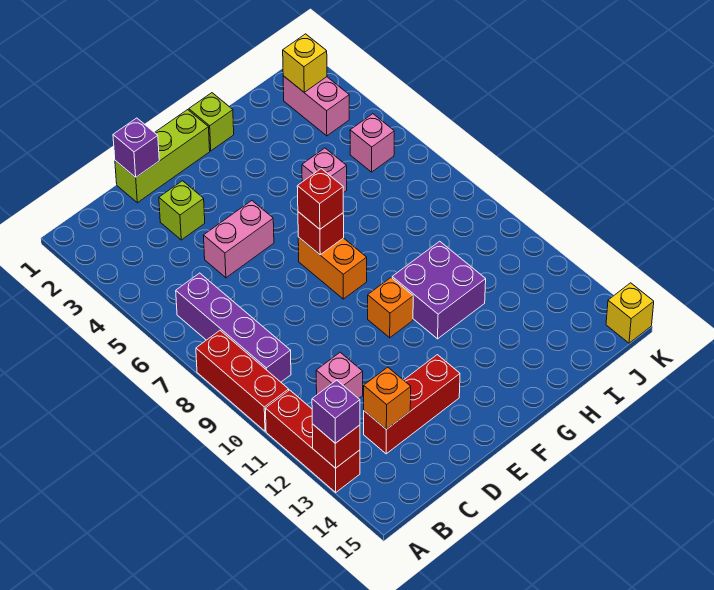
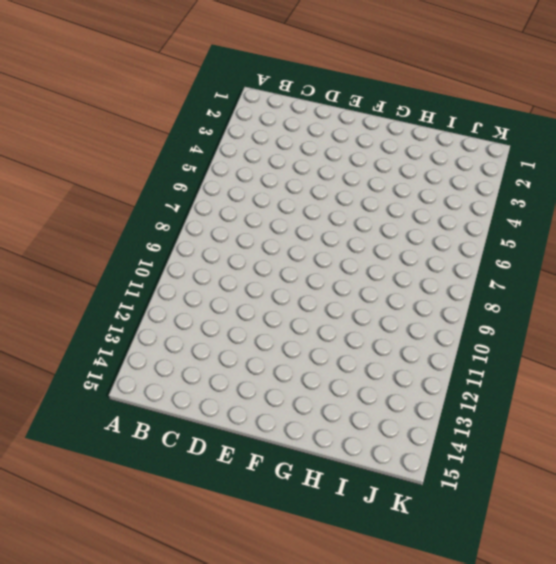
none -> red 1x3 brick [196,331,289,431]
none -> red 1x3 brick [266,390,360,492]
none -> purple 1x4 brick [176,273,291,382]

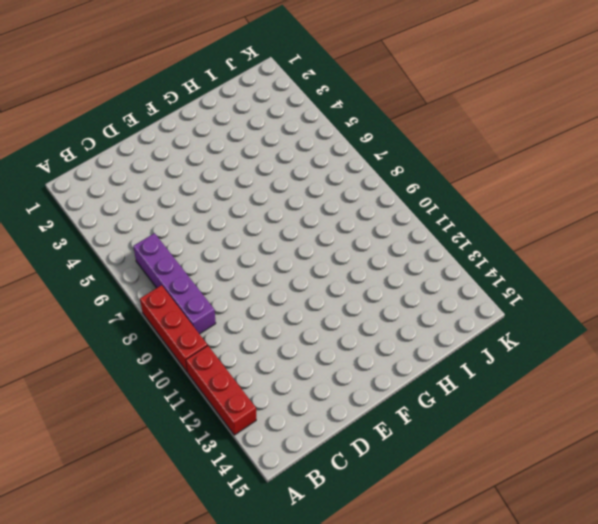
none -> pink 1x1 brick [316,352,363,399]
none -> red 1x3 brick [364,355,460,454]
none -> lime 1x3 brick [115,110,210,203]

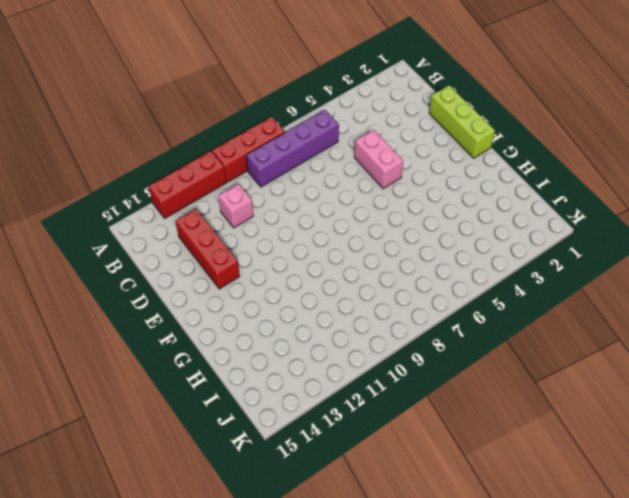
none -> lime 1x1 brick [159,181,205,240]
none -> orange 1x2 brick [298,237,367,299]
none -> orange 1x1 brick [368,278,413,338]

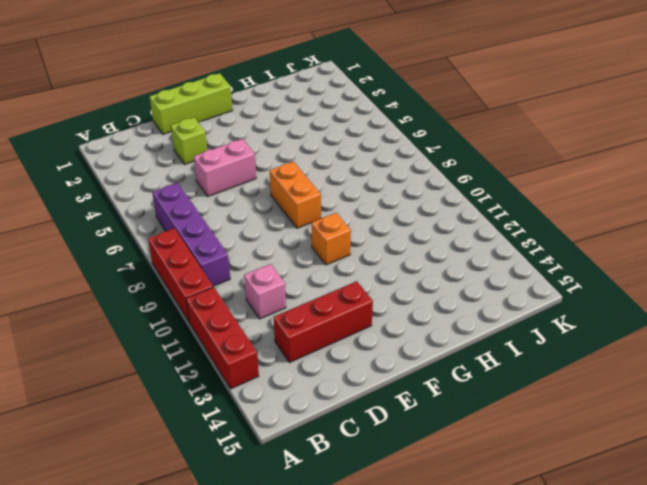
none -> lime 1x1 brick [189,93,234,151]
none -> purple 2x2 brick [392,241,486,339]
none -> pink 1x1 brick [302,148,347,193]

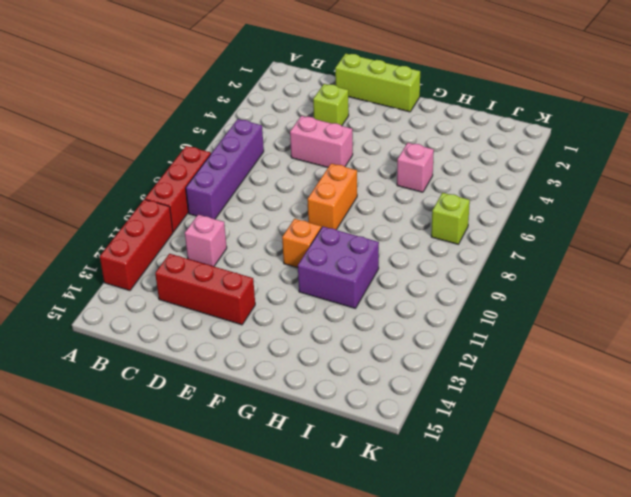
lime 1x1 brick [431,193,470,244] -> lime 1x1 brick moved to [189,93,234,151]
none -> pink 1x2 brick [283,76,349,136]
none -> pink 1x1 brick [350,114,394,172]
none -> yellow 1x1 brick [606,283,654,343]

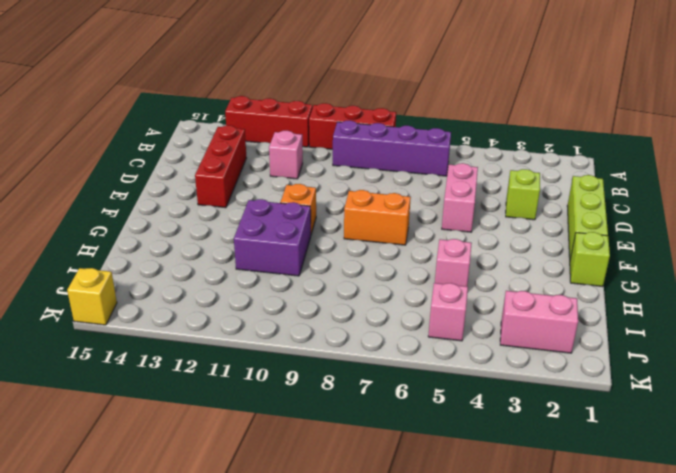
none -> red 1x1 brick [312,424,360,468]
none -> orange 1x1 brick [364,367,411,429]
none -> purple 1x1 brick [113,118,159,177]

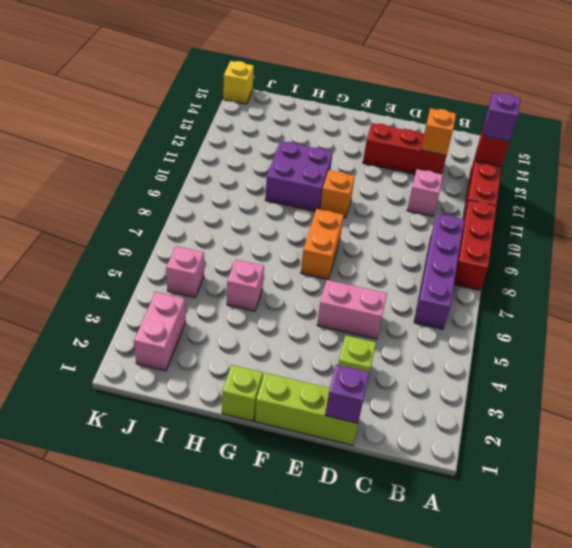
none -> red 1x1 brick [298,212,344,255]
none -> yellow 1x1 brick [283,34,327,92]
none -> red 1x1 brick [297,169,343,229]

